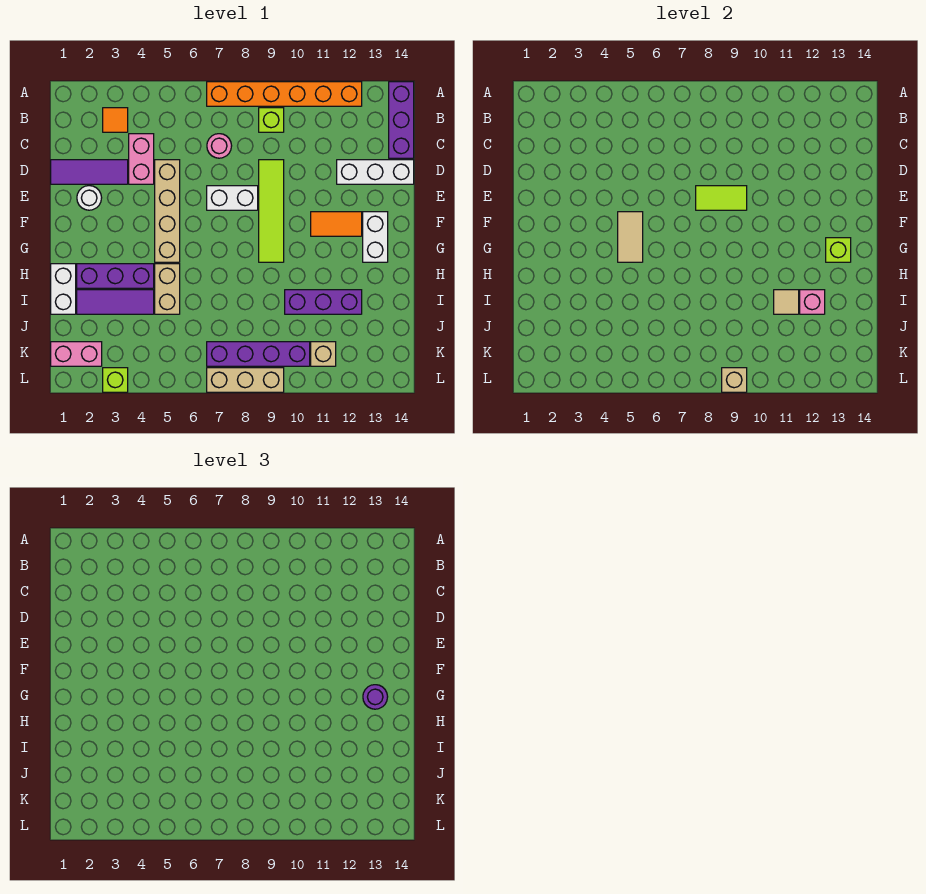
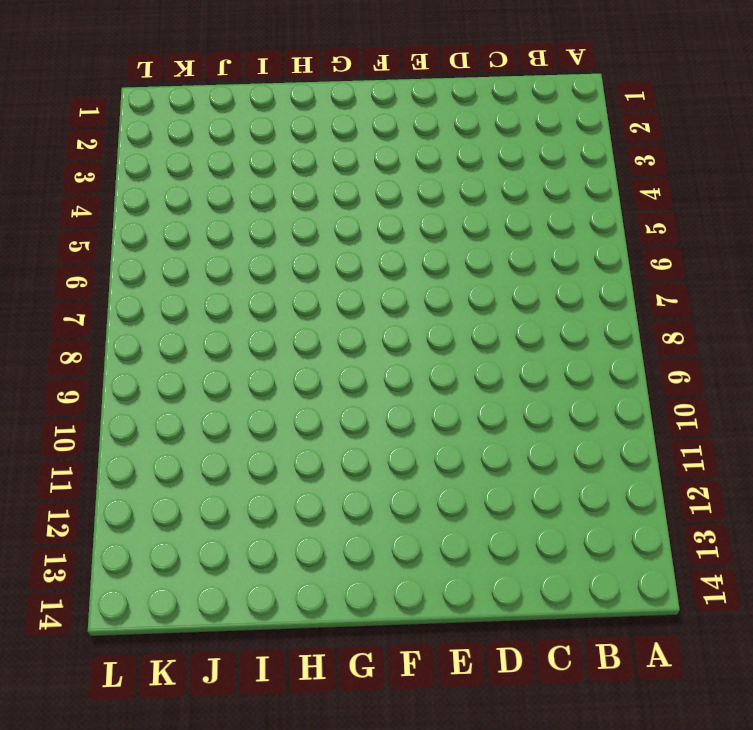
none -> orange 1x6 brick [207,82,362,106]
none -> purple 1x3 brick [389,82,414,158]
none -> orange 1x1 tile [103,108,128,132]
none -> lime 1x1 brick [259,108,284,132]

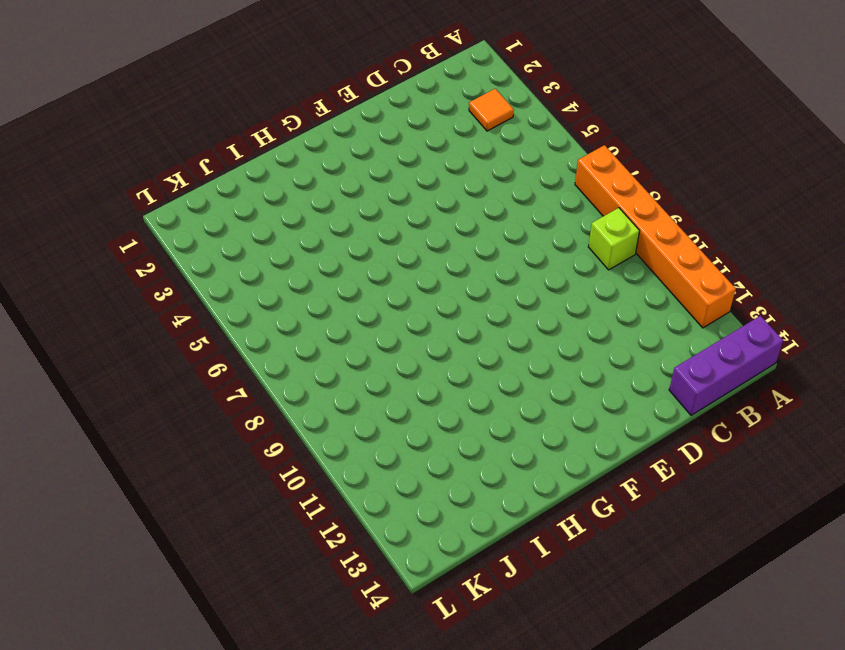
none -> pink 1x2 brick [129,134,154,184]
none -> pink 1x1 round brick [207,134,232,158]
none -> purple 1x3 tile [51,160,128,184]
none -> tan 1x4 brick [155,160,180,262]

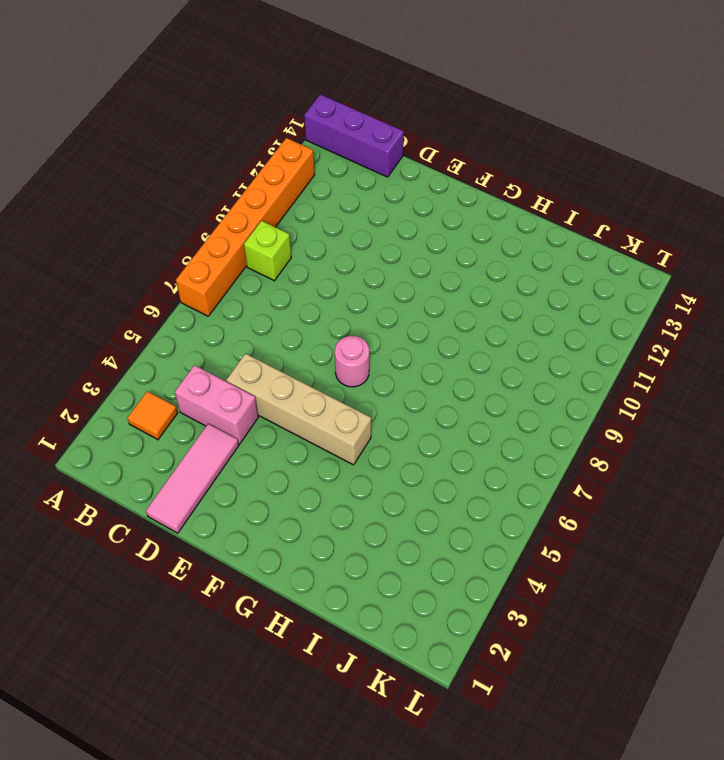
pink 1x3 tile [146,424,239,533] -> purple 1x3 tile [51,160,128,184]
pink 1x1 round brick [335,336,369,387] -> pink 1x1 round brick moved to [207,134,232,158]
none -> lime 1x4 tile [259,160,284,262]
none -> white 1x3 brick [337,160,414,184]
none -> white 1x1 round brick [77,186,102,210]
none -> white 1x2 brick [207,186,258,210]

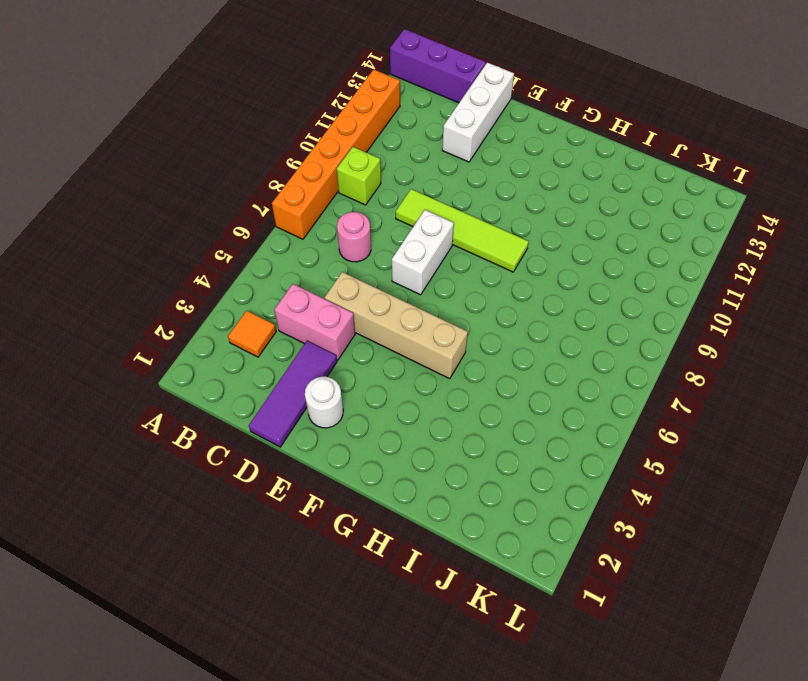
none -> orange 1x2 tile [311,212,362,236]
none -> white 1x2 brick [363,212,388,262]
none -> white 1x2 brick [51,264,76,314]
none -> purple 1x3 brick [77,264,154,288]

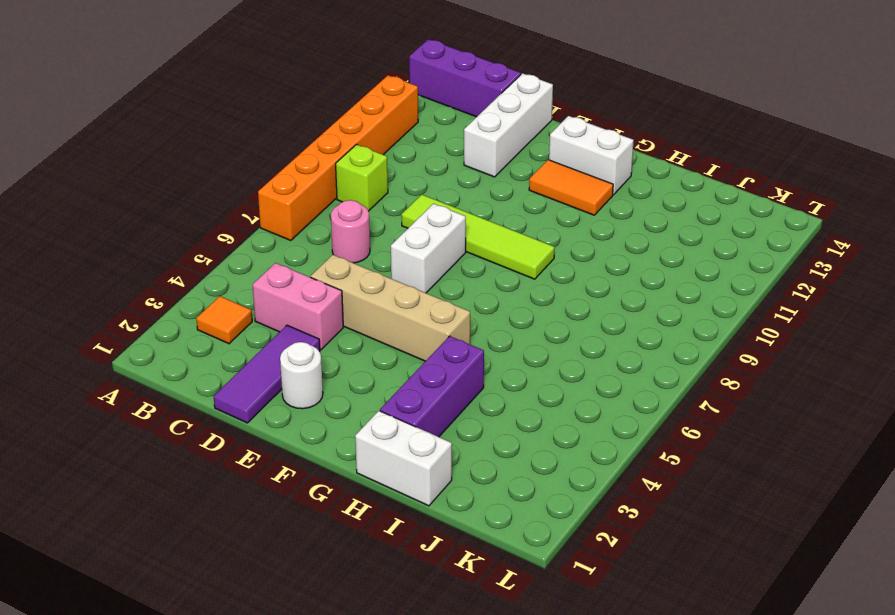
orange 1x2 tile [529,160,613,215] -> orange 1x2 tile turned to [311,212,362,236]
none -> tan 1x2 brick [155,264,180,314]
none -> purple 1x3 tile [77,290,154,314]
none -> purple 1x3 brick [285,290,362,314]
none -> pink 1x2 brick [51,342,102,366]

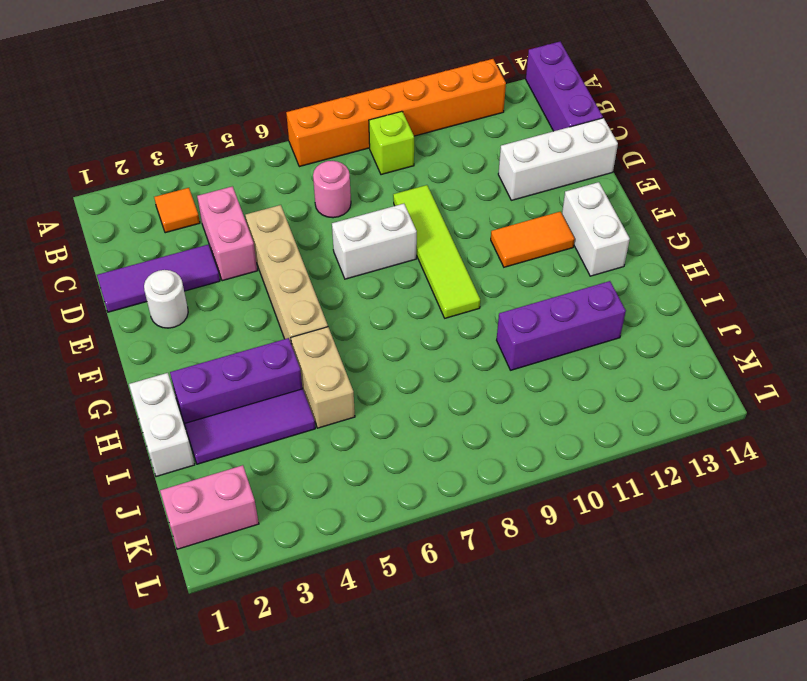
none -> purple 1x4 brick [207,342,310,366]
none -> tan 1x1 brick [311,342,336,366]
none -> lime 1x1 brick [103,368,128,392]
none -> tan 1x3 brick [207,368,284,392]

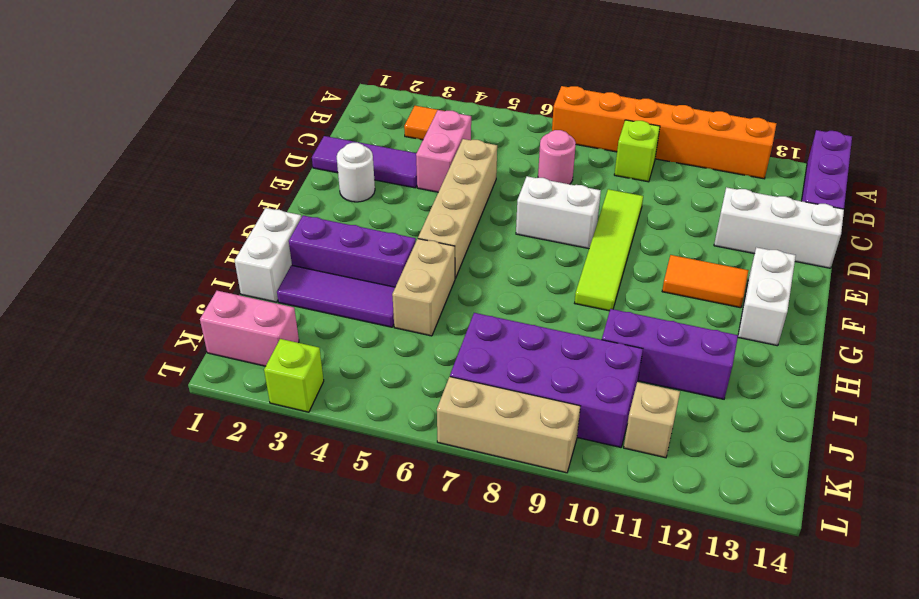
purple 2x4 brick [450,313,643,447] -> purple 1x4 brick [207,342,310,366]
none -> lime 1x2 tile [696,186,747,210]
none -> tan 1x2 tile [618,212,643,262]
none -> lime 1x1 brick [826,238,851,262]
none -> tan 1x1 tile [774,290,799,314]

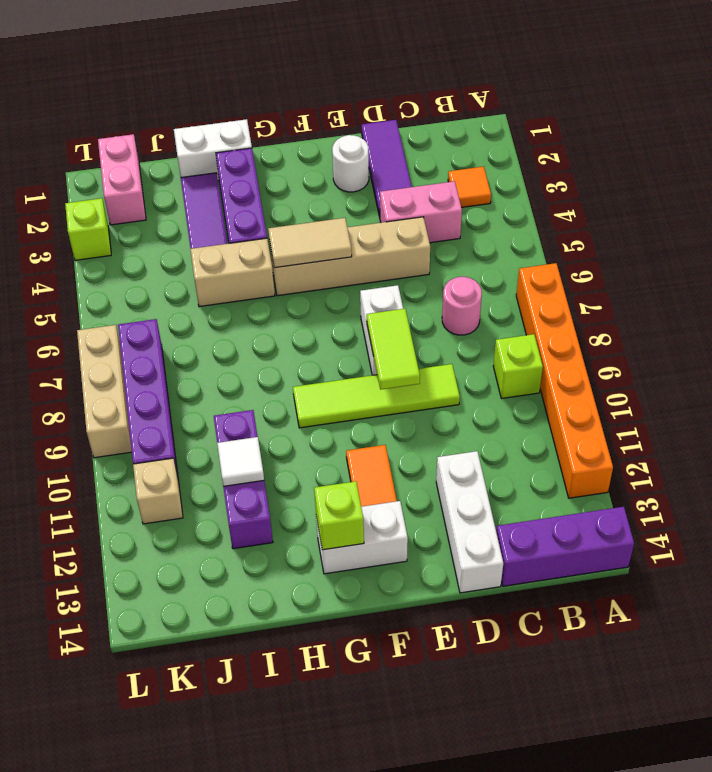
white 1x1 tile [217,437,264,486] -> tan 1x1 tile [774,290,799,314]
none -> pink 1x1 brick [800,290,825,314]
none -> tan 1x1 brick [722,368,747,392]
none -> purple 1x1 round brick [363,685,388,709]

